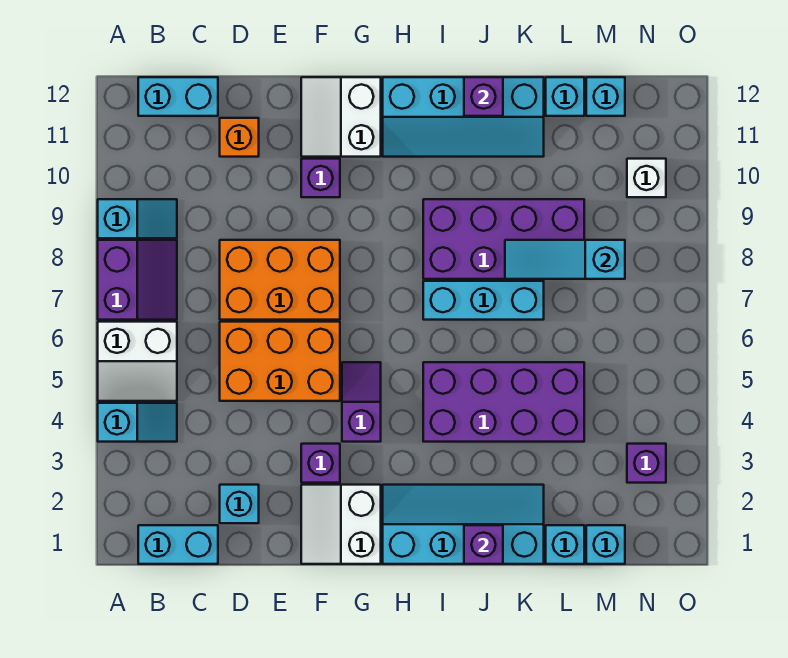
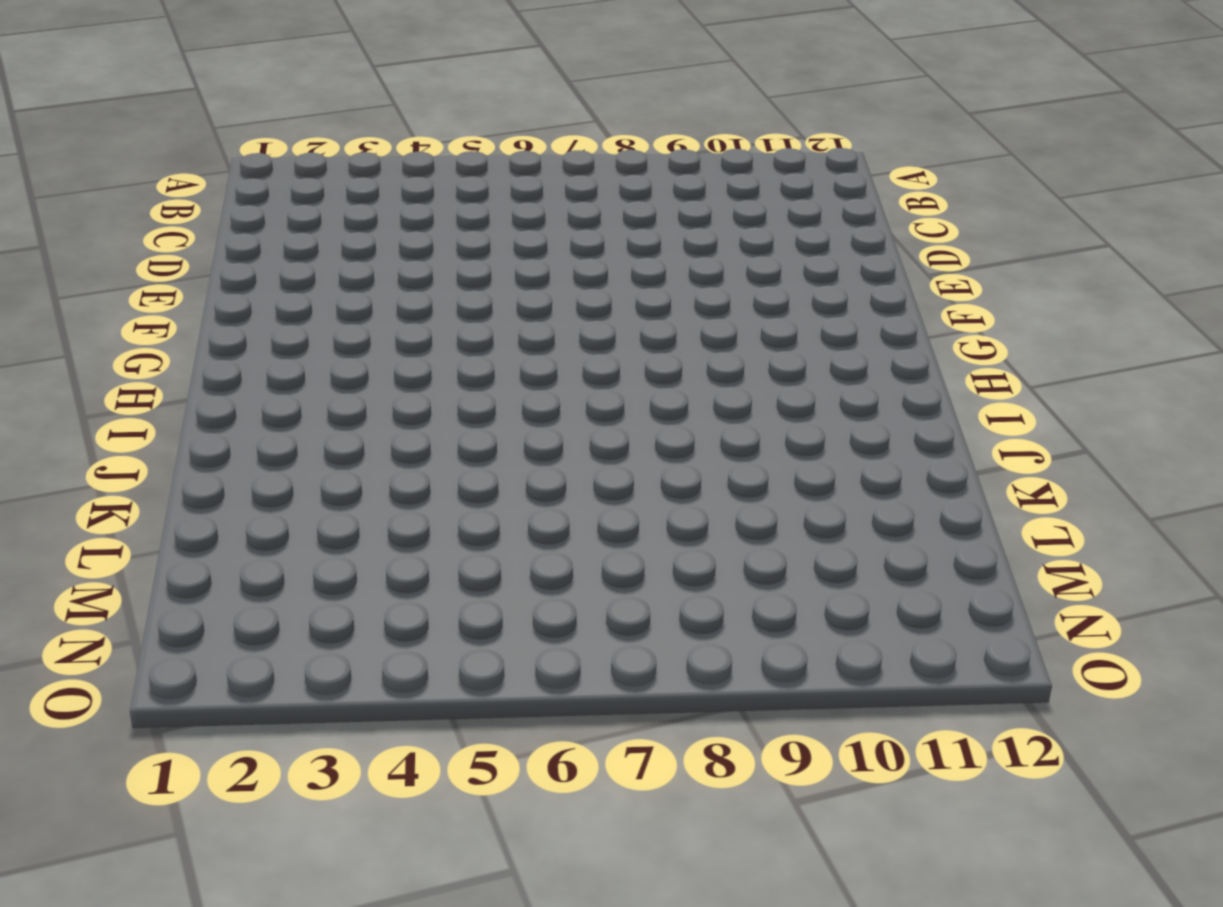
none -> cyan 1x2 slope [98,403,177,442]
none -> white 2x2 slope [98,322,177,401]
none -> purple 2x2 slope [98,240,177,320]

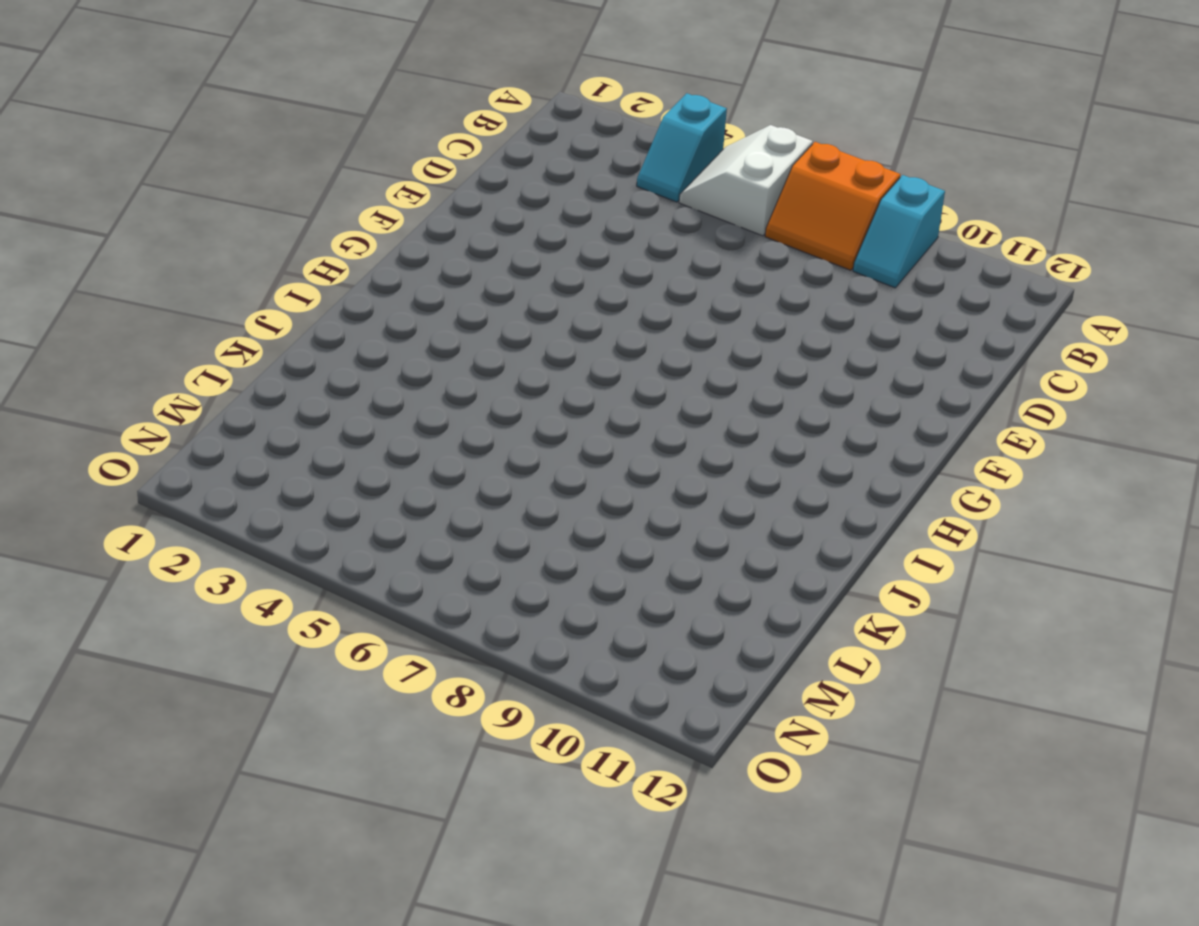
orange 2x2 slope [765,142,900,270] -> purple 2x2 slope [98,240,177,320]
none -> cyan 1x2 brick [138,525,218,564]
none -> cyan 1x2 brick [138,77,218,116]
none -> cyan 1x1 brick [220,485,259,523]

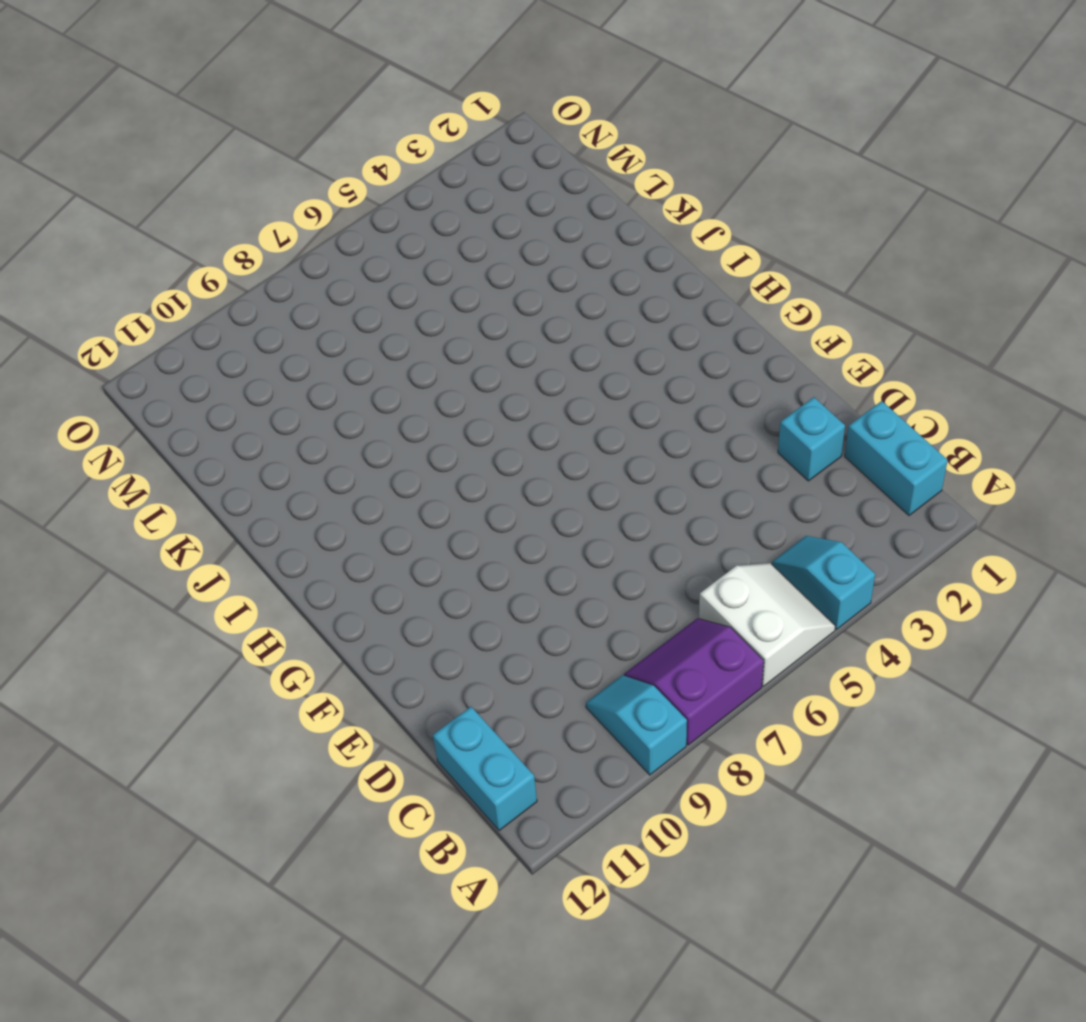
none -> orange 2x3 brick [220,322,340,401]
none -> orange 2x3 brick [220,240,340,320]
none -> orange 1x1 brick [220,118,259,157]

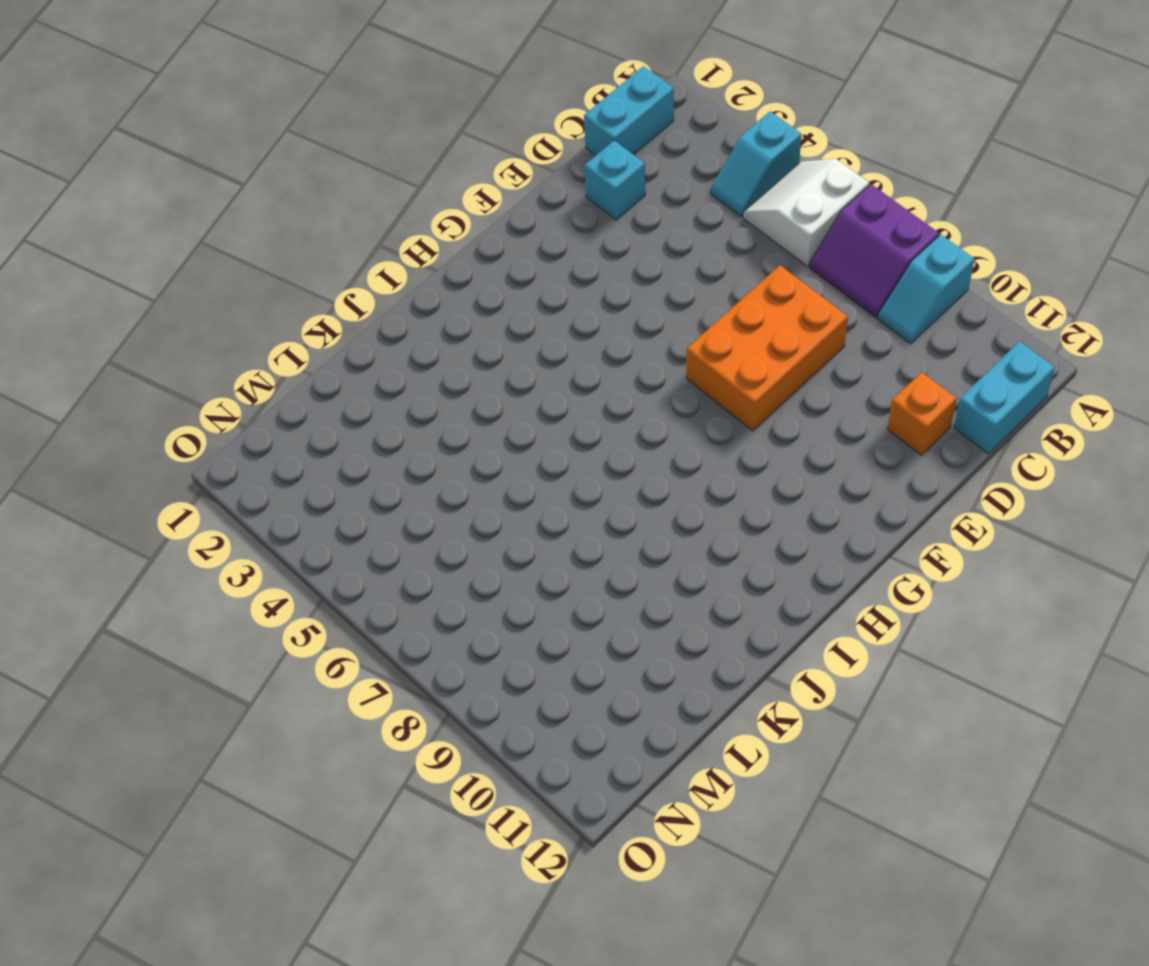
none -> orange 2x3 brick [220,322,340,401]
none -> white 2x2 slope [301,485,381,564]
none -> purple 1x1 brick [301,444,340,483]

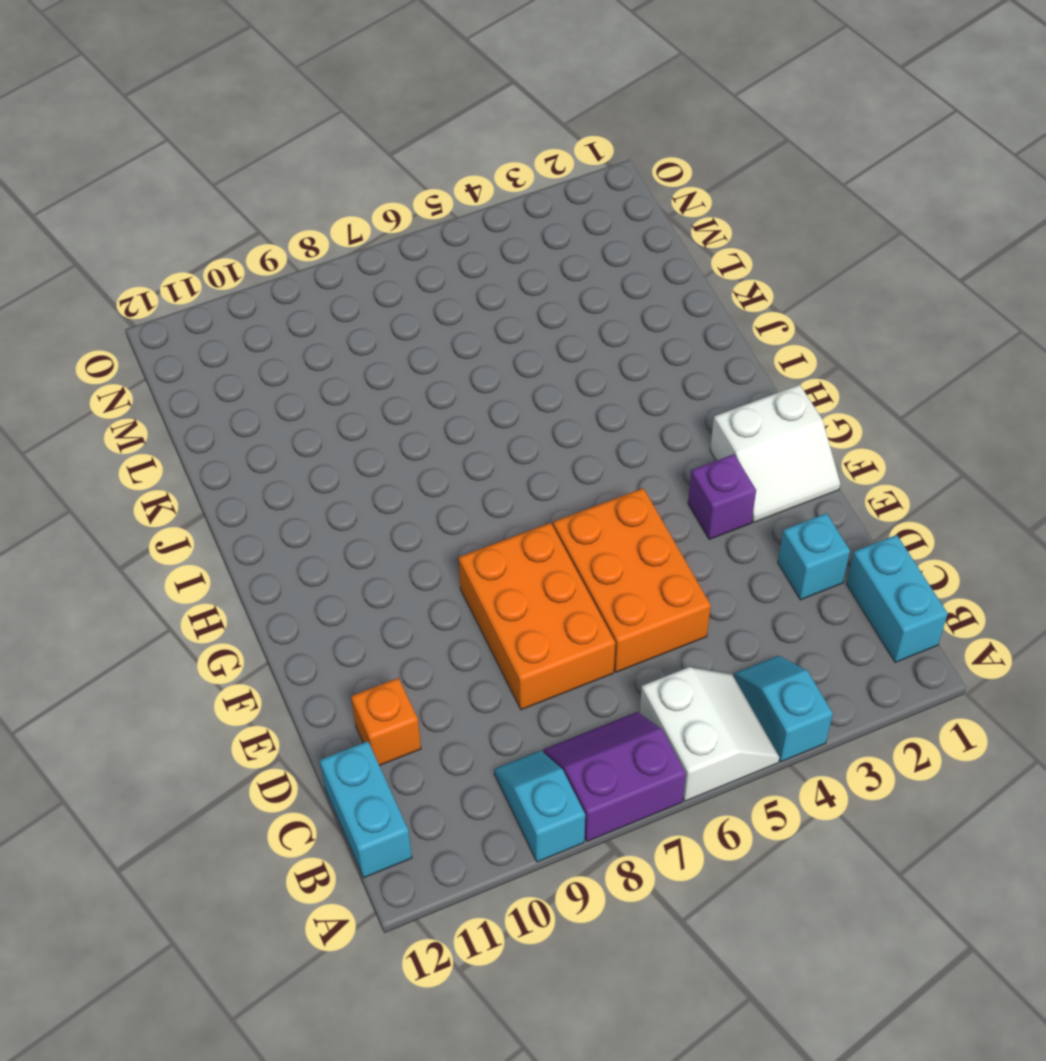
none -> purple 1x1 brick [301,159,340,197]
none -> white 2x2 slope [301,77,381,157]
none -> purple 1x2 slope [342,362,381,442]

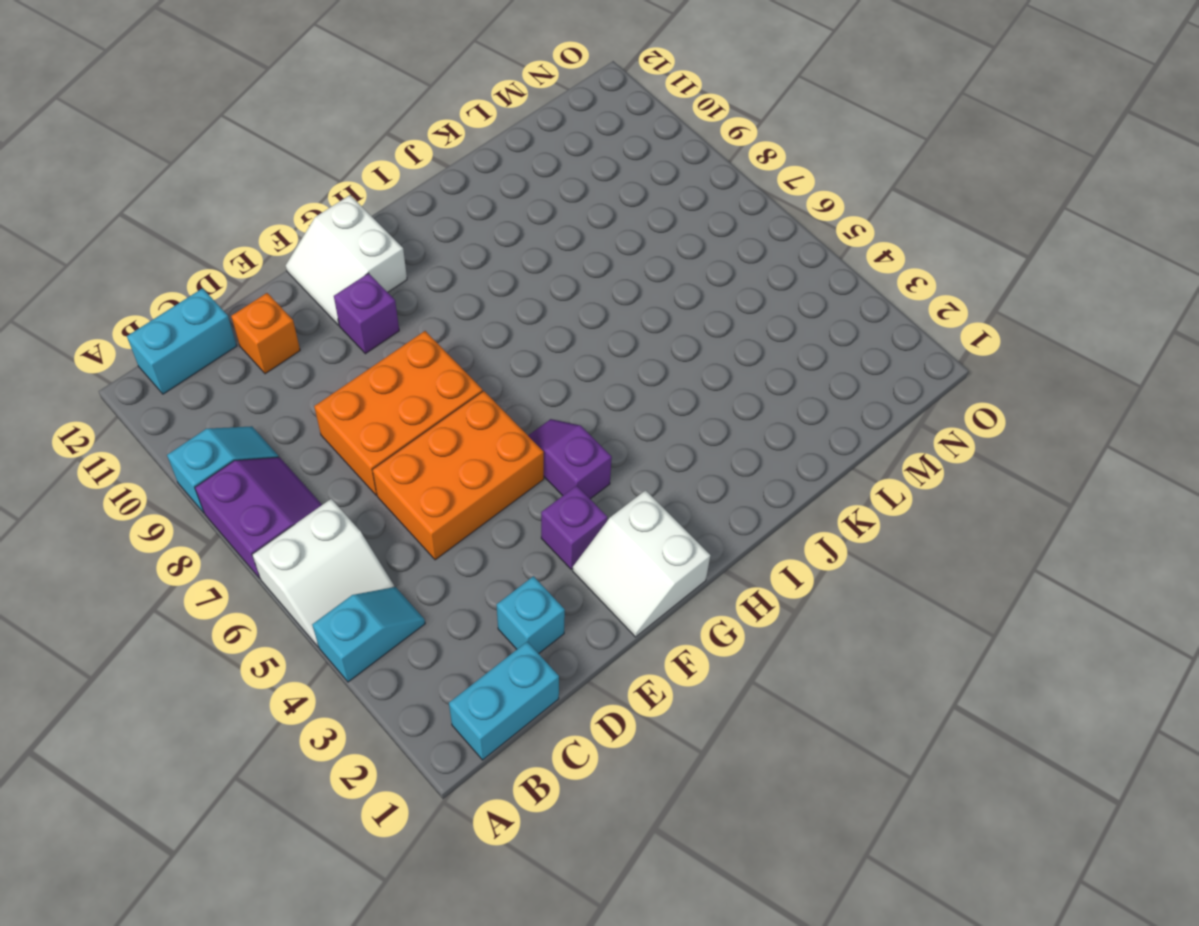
none -> cyan 2x4 slope [383,485,544,564]
none -> cyan 2x4 slope [383,77,544,157]
none -> purple 2x4 brick [423,362,584,442]

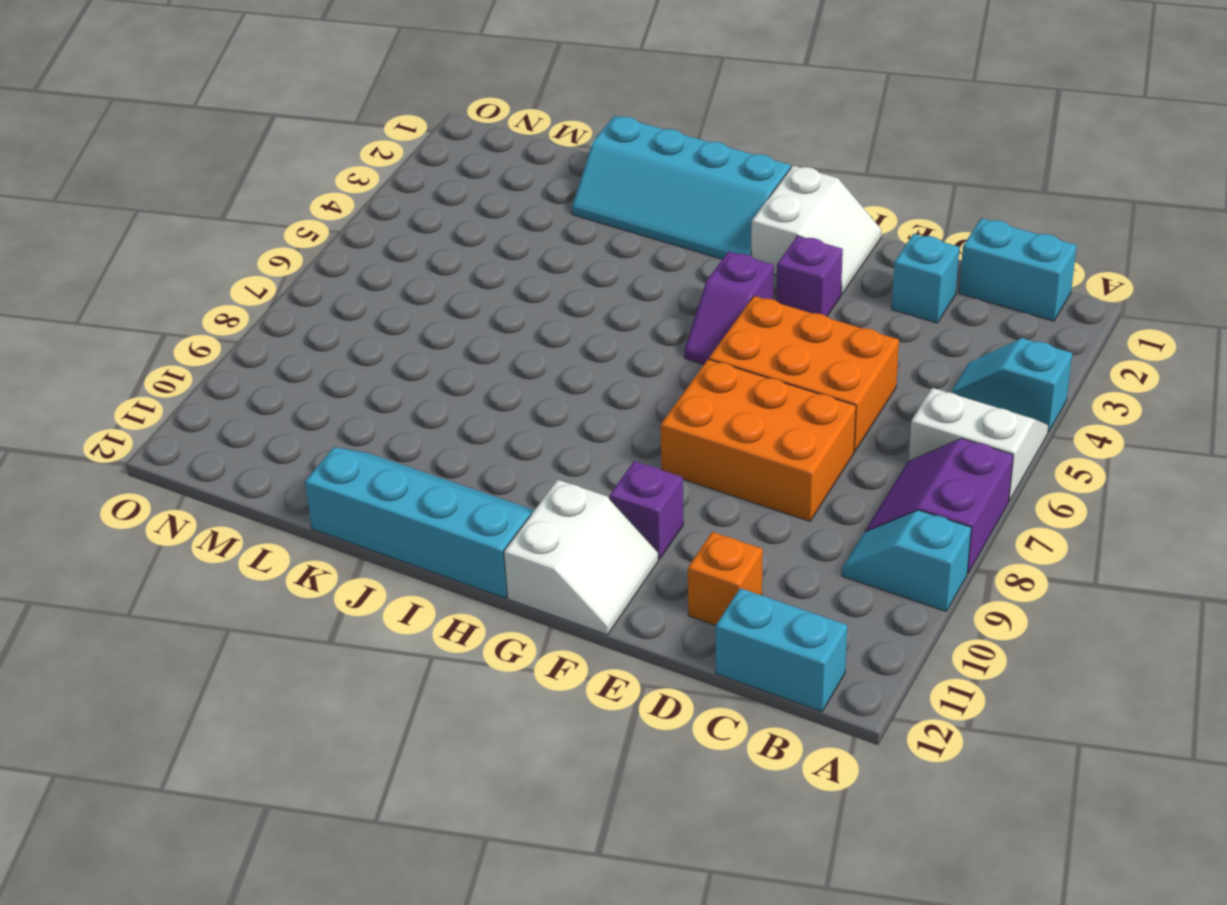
none -> purple 2x4 brick [423,362,584,442]
none -> cyan 1x3 brick [423,281,544,320]
none -> purple 2x4 brick [423,199,584,279]

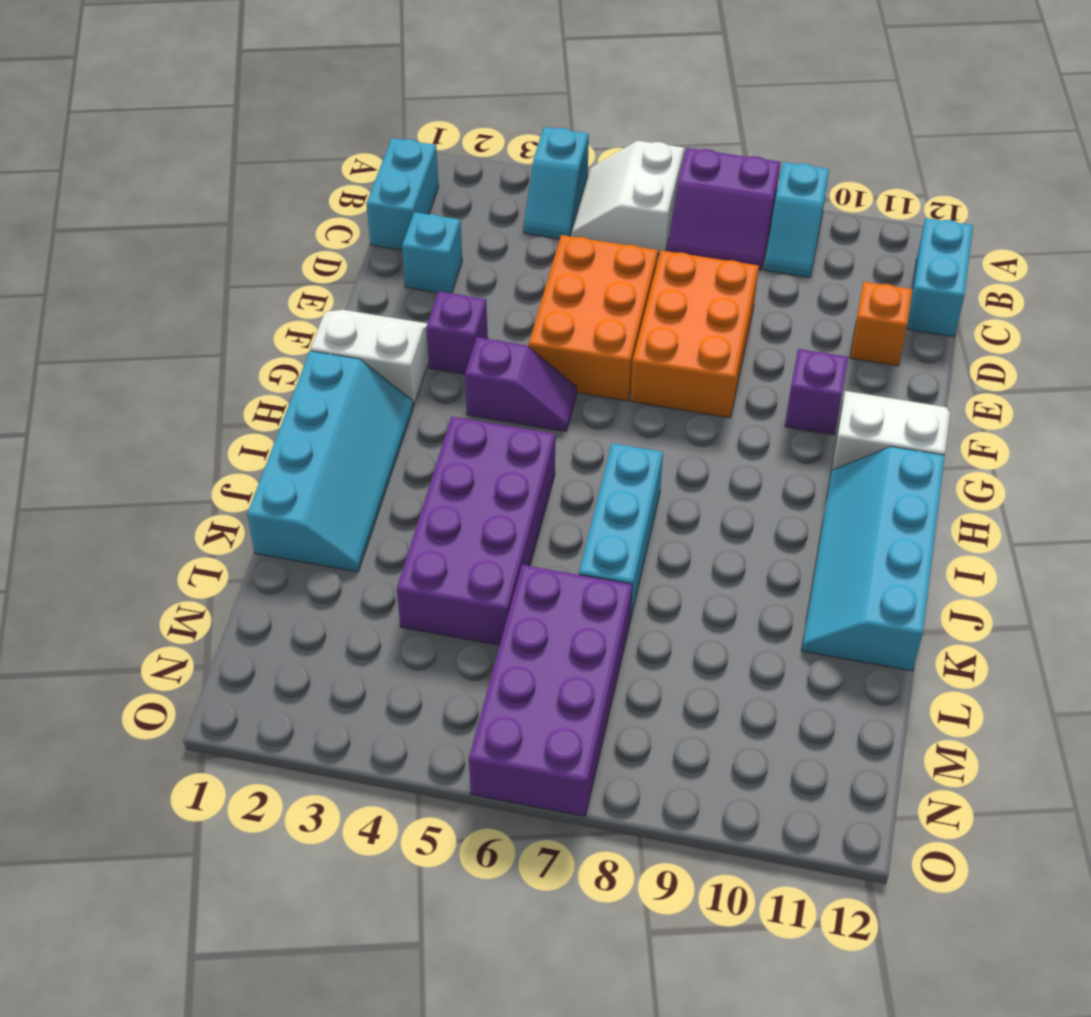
purple 2x4 brick [469,565,632,816] -> purple 2x4 brick moved to [423,199,584,279]
none -> cyan 1x1 brick [546,525,584,564]
none -> cyan 1x1 brick [546,77,584,116]
none -> cyan 1x1 brick [586,525,625,564]

